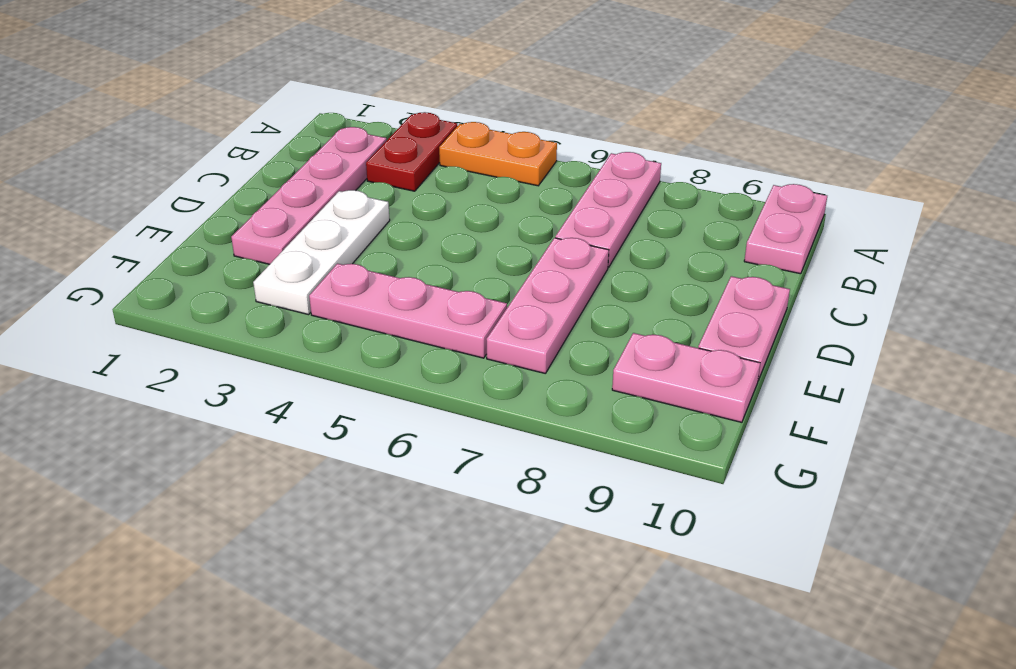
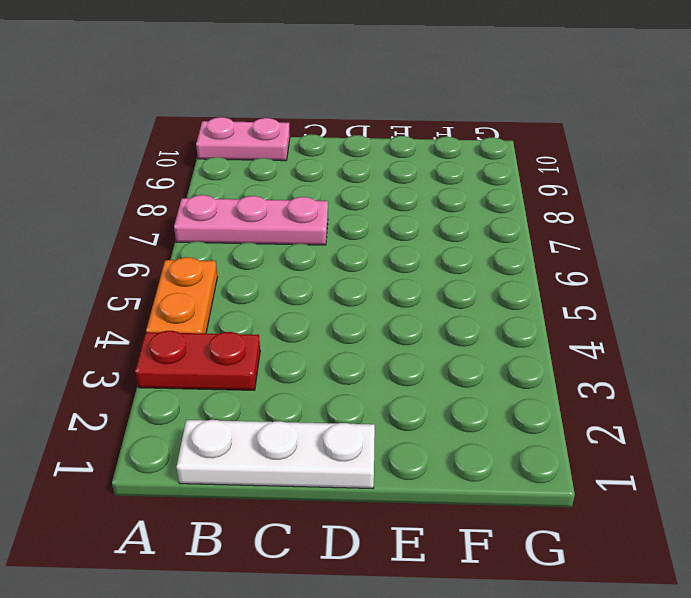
white 1x3 plate [177,420,375,489] -> white 1x3 plate moved to [253,190,390,315]
none -> pink 1x4 plate [231,127,387,264]
none -> pink 1x3 plate [487,238,609,374]

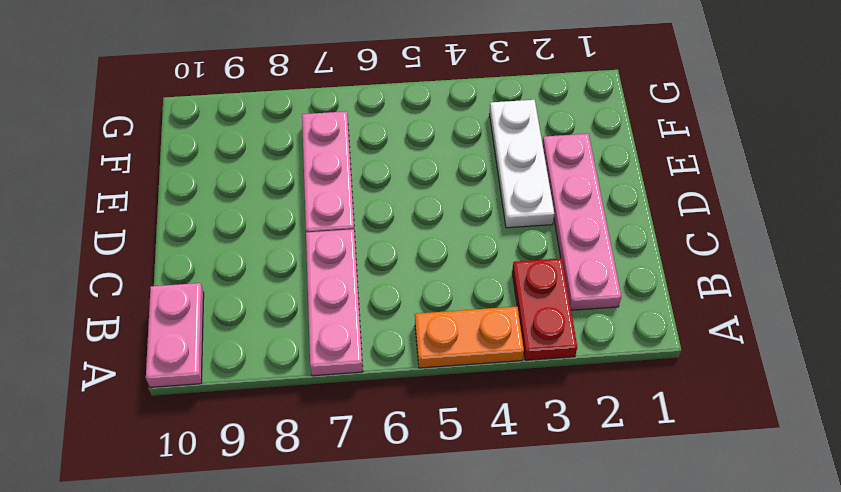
none -> pink 1x2 plate [698,276,790,380]
none -> pink 1x3 plate [309,264,507,358]

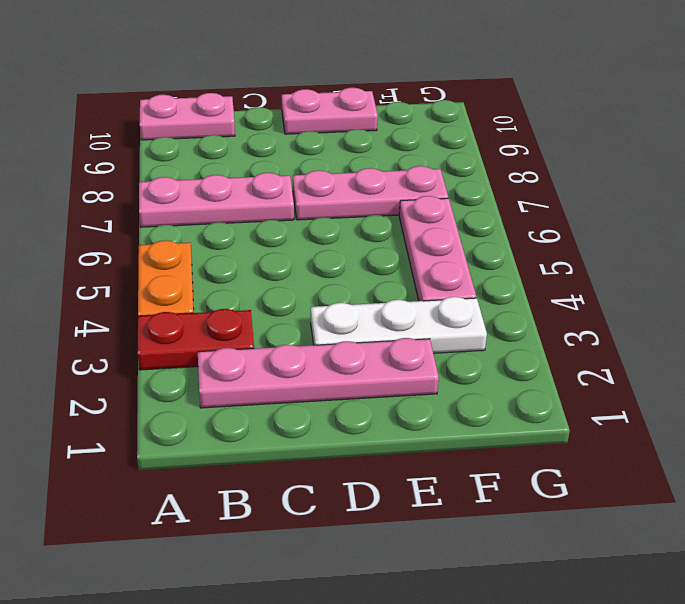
none -> pink 1x2 plate [612,333,760,422]

